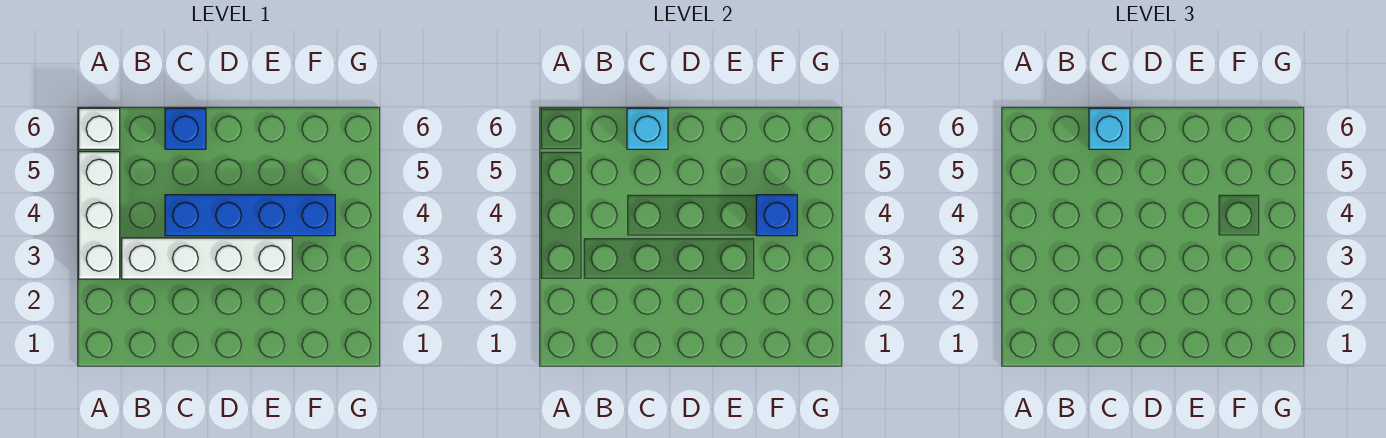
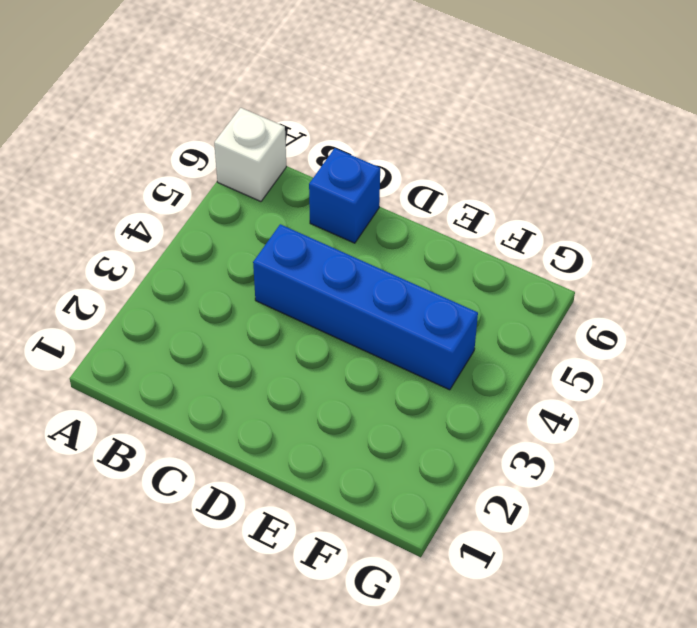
none -> white 1x3 brick [79,152,120,279]
none -> white 1x4 brick [122,238,292,279]

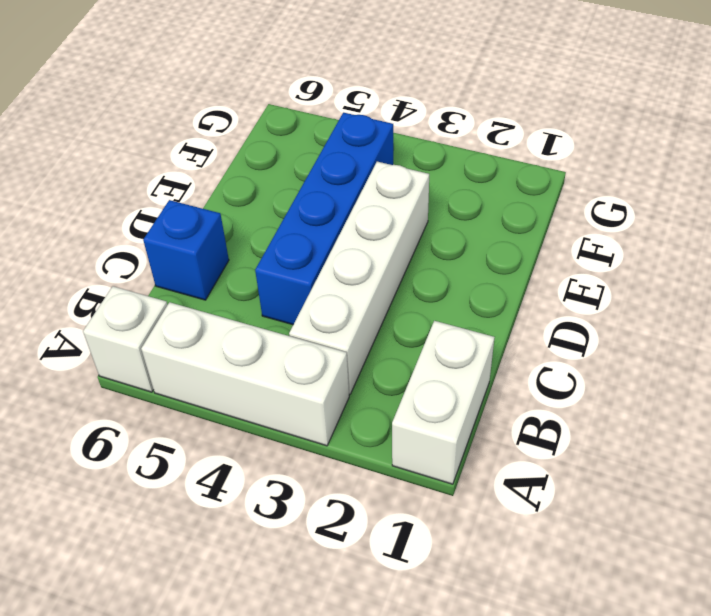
white 1x2 brick [392,321,495,484] -> none
none -> cyan 1x1 brick [627,108,668,149]
none -> blue 1x1 brick [756,195,797,236]

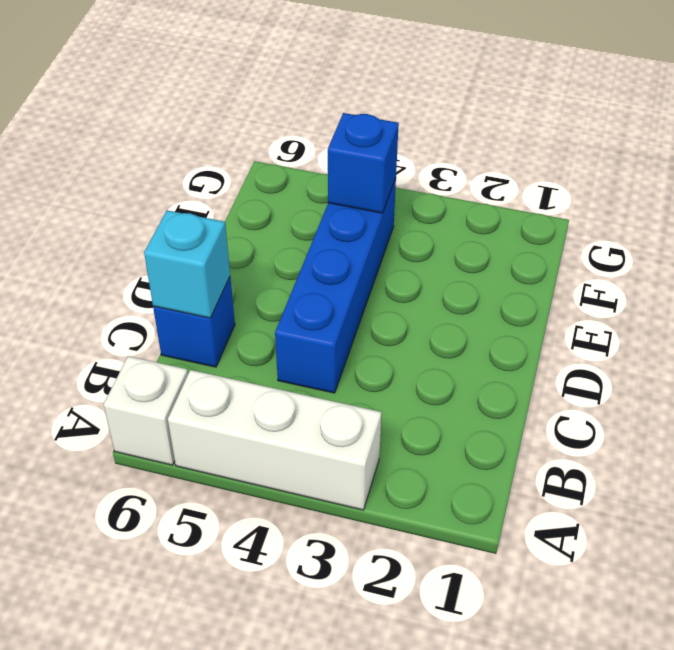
none -> white 1x4 brick [122,238,292,279]
none -> cyan 1x1 brick [1089,108,1130,149]

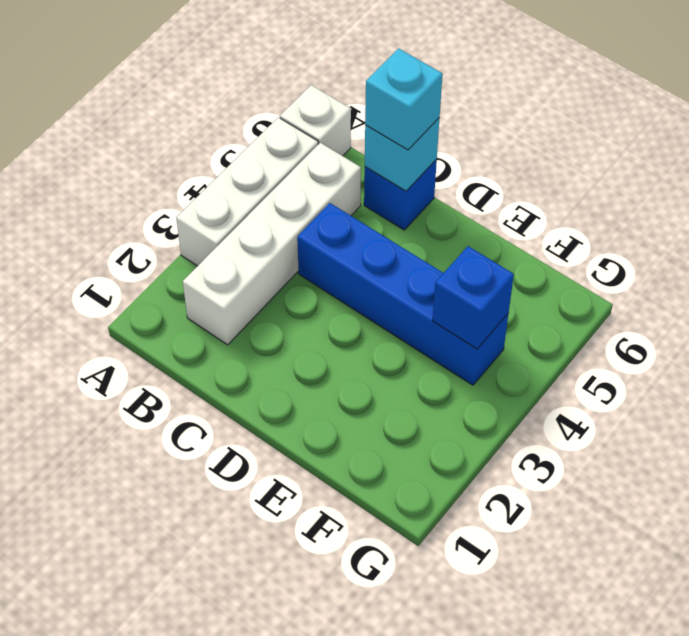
white 1x4 brick [183,143,361,345] -> white 1x4 brick turned to [122,238,292,279]

